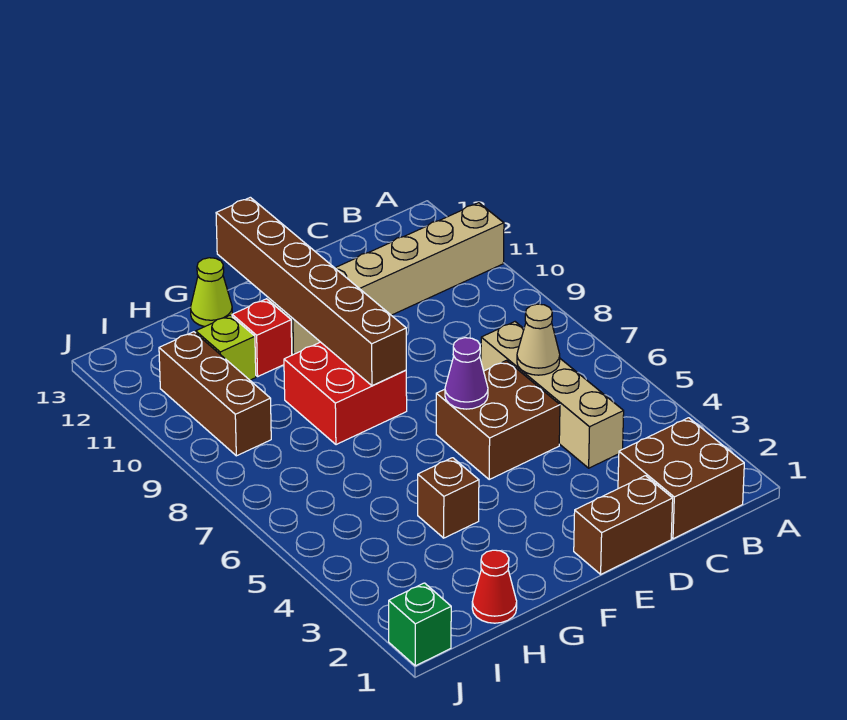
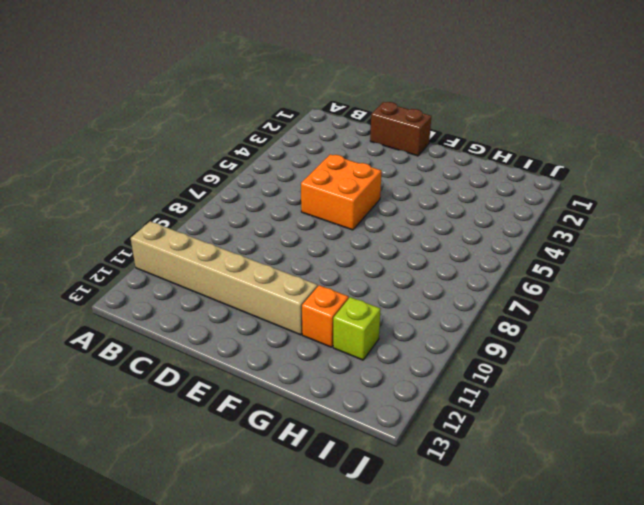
orange 2x2 brick [301,154,382,230] -> brown 2x2 brick [436,361,560,479]
orange 1x1 brick [302,285,349,347] -> red 1x1 brick [232,299,292,376]
none -> brown 2x2 brick [618,418,744,539]
none -> tan 1x4 brick [481,322,624,468]
none -> red 2x2 brick [284,342,407,445]

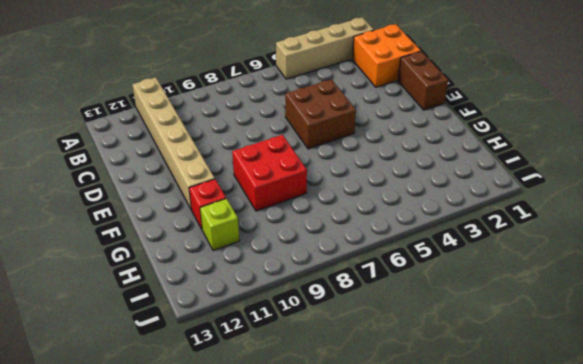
tan 1x4 brick [276,17,374,79] -> tan 1x4 brick moved to [481,322,624,468]
orange 2x2 brick [352,24,421,87] -> brown 2x2 brick [618,418,744,539]
none -> brown 1x1 brick [418,458,479,538]
none -> lime 1x1 cone [190,258,232,327]
none -> red 1x1 cone [472,550,517,623]

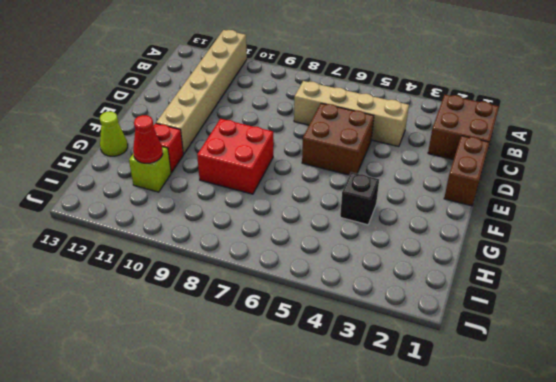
black 1x1 brick [340,172,379,225] -> brown 1x1 brick [418,458,479,538]
red 1x1 cone [133,115,163,163] -> red 1x1 cone moved to [472,550,517,623]
none -> brown 1x3 brick [159,332,271,456]
none -> green 1x1 brick [389,583,451,666]
none -> tan 1x1 cone [517,304,560,375]

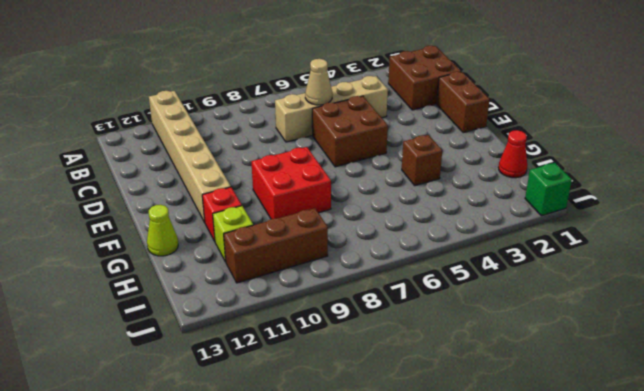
none -> purple 1x1 cone [445,338,488,409]
none -> brown 1x6 brick [216,197,406,386]

